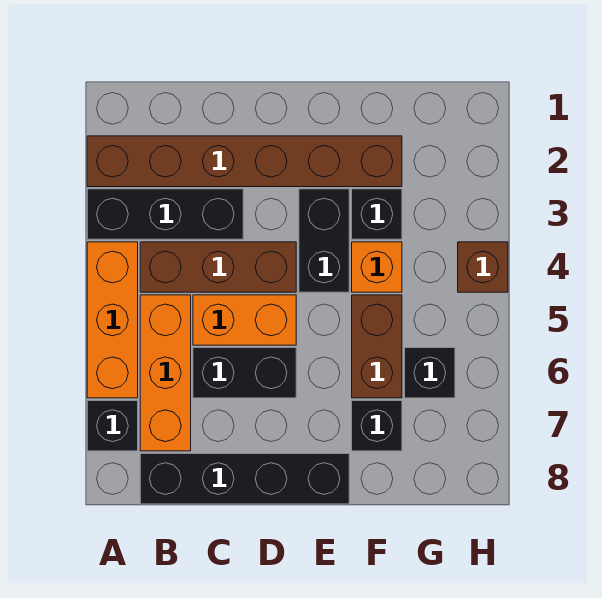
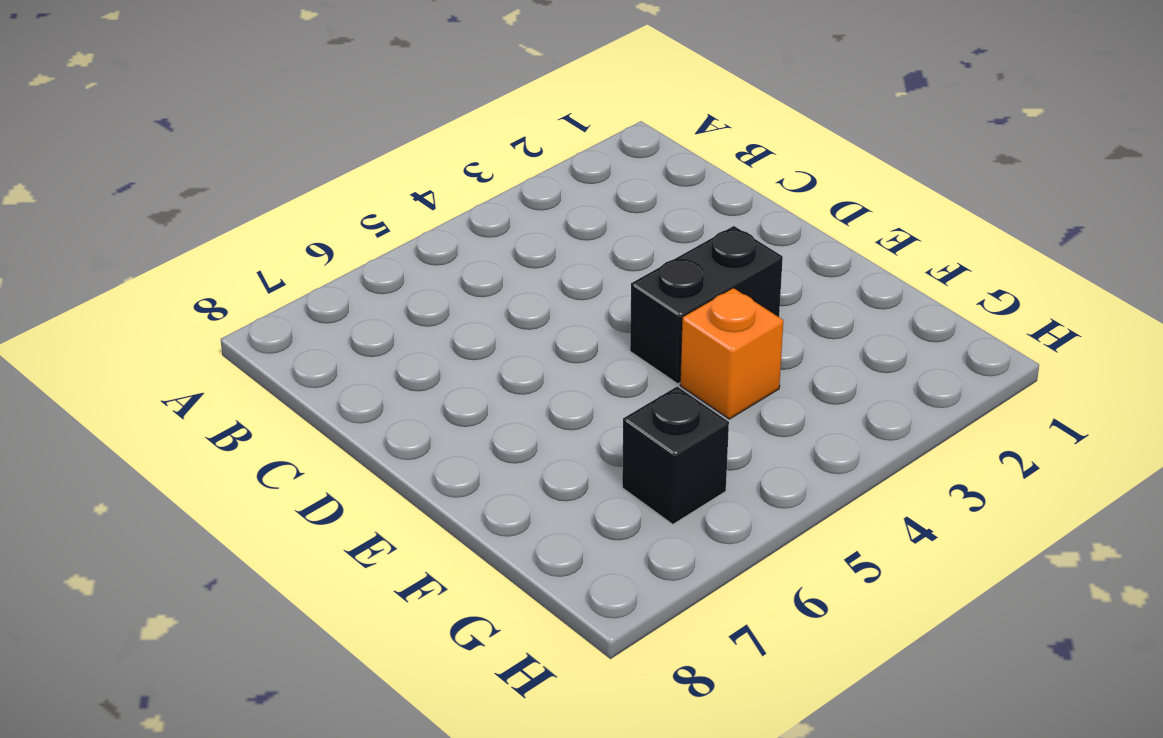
none -> brown 1x6 brick [87,136,402,187]
none -> black 1x3 brick [87,189,243,239]
none -> orange 1x3 brick [87,242,138,398]

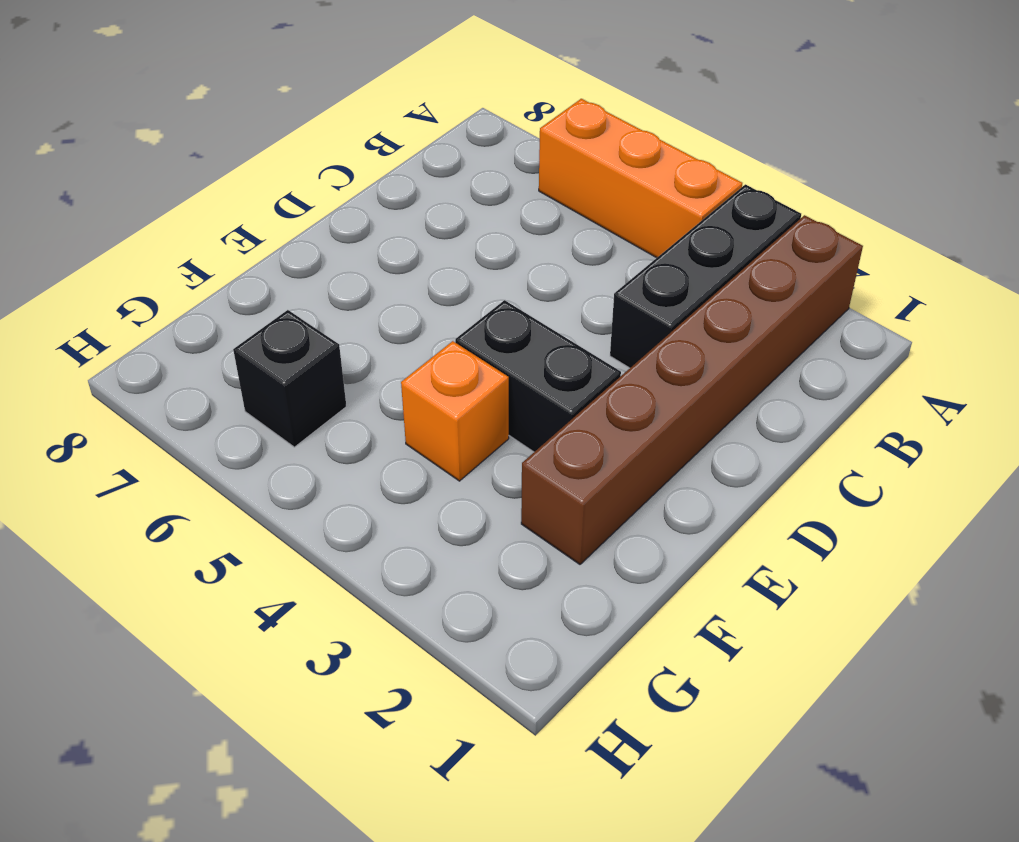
none -> black 1x1 brick [87,401,138,451]
none -> brown 1x3 brick [140,242,296,292]
none -> orange 1x3 brick [140,295,191,451]

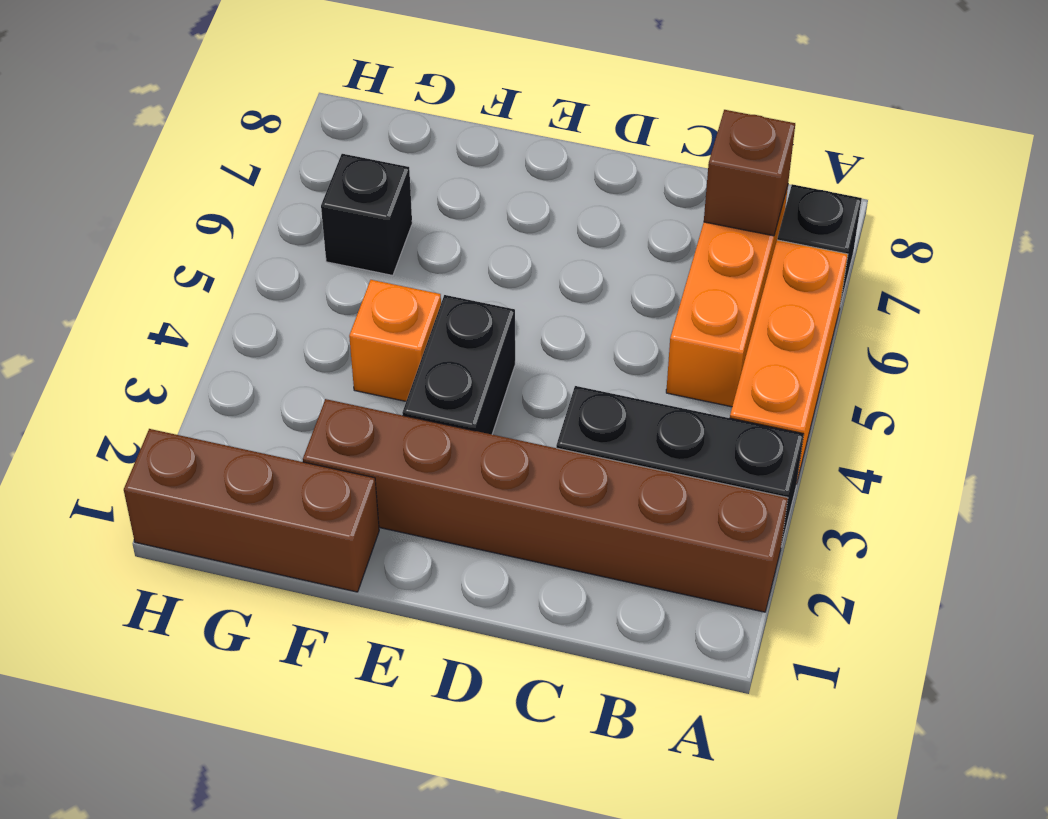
brown 1x1 brick [704,110,795,236] -> brown 1x1 brick moved to [458,242,508,292]
brown 1x3 brick [124,429,379,592] -> brown 1x3 brick moved to [140,242,296,292]
none -> black 1x4 brick [140,454,349,504]
none -> orange 1x2 brick [193,295,296,345]
none -> black 1x2 brick [193,348,296,398]

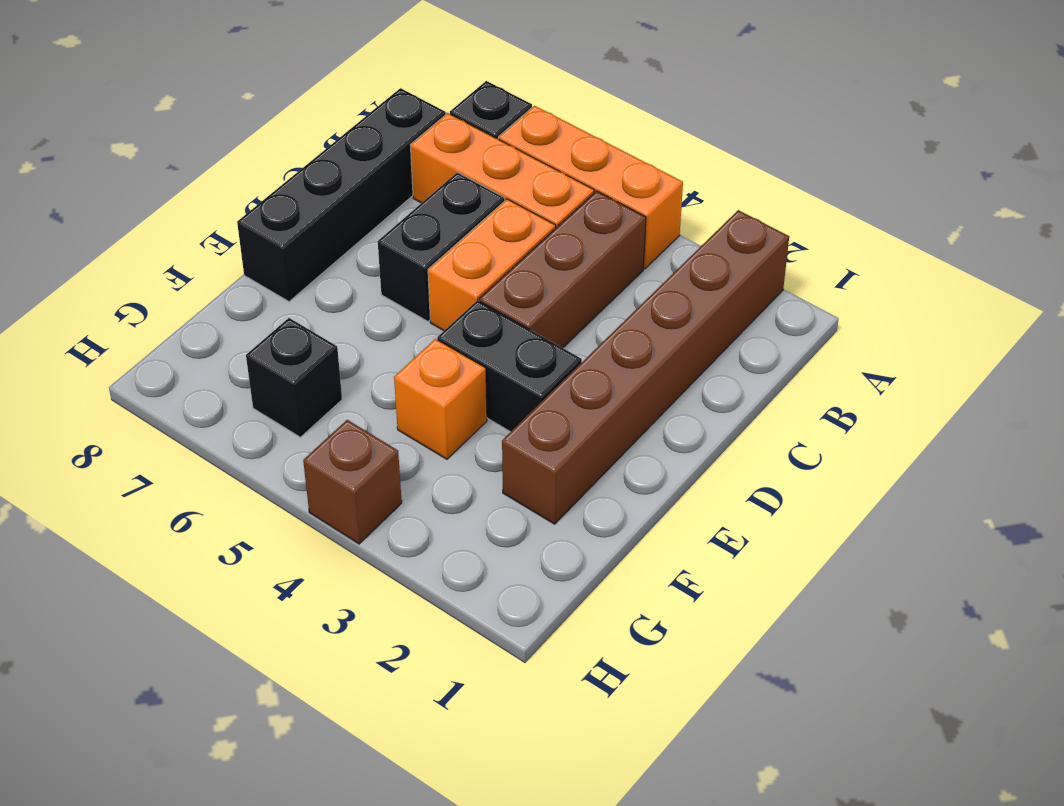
none -> black 1x3 brick [87,189,243,239]
none -> black 1x1 brick [352,189,402,239]
none -> brown 1x2 brick [352,295,402,398]

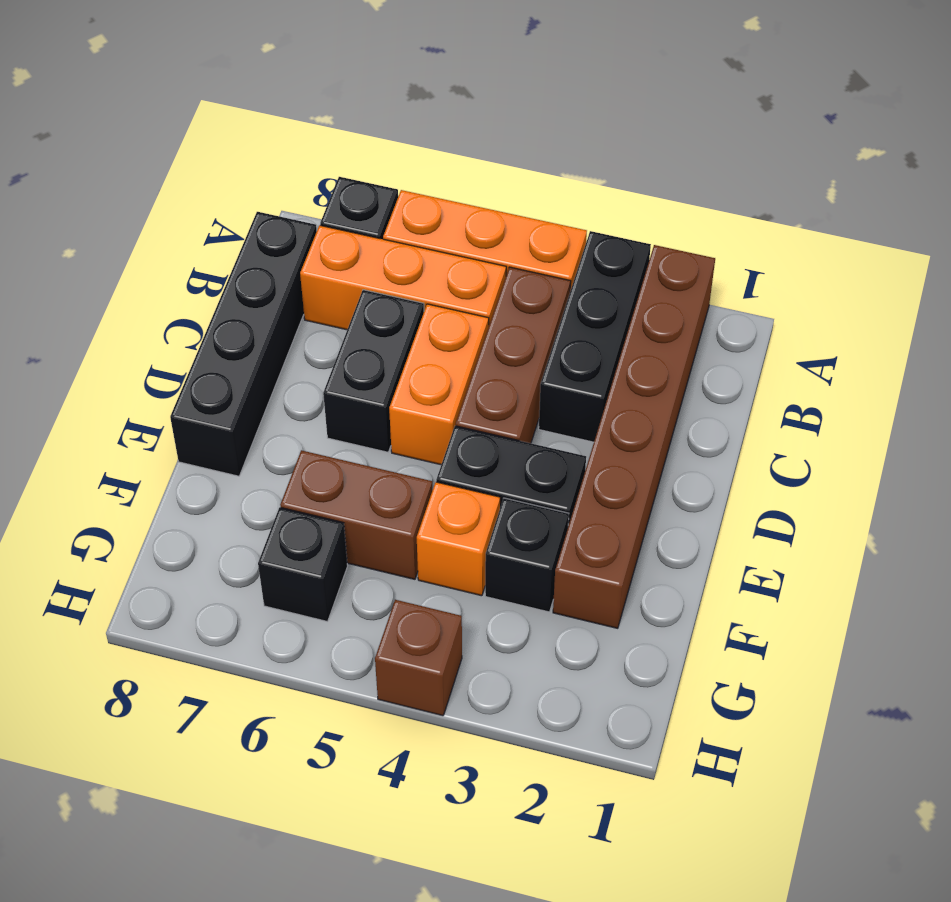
none -> black 1x1 brick [352,401,402,451]

